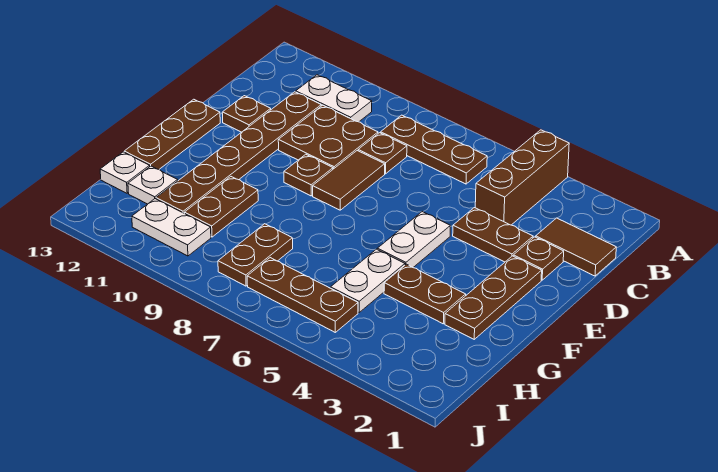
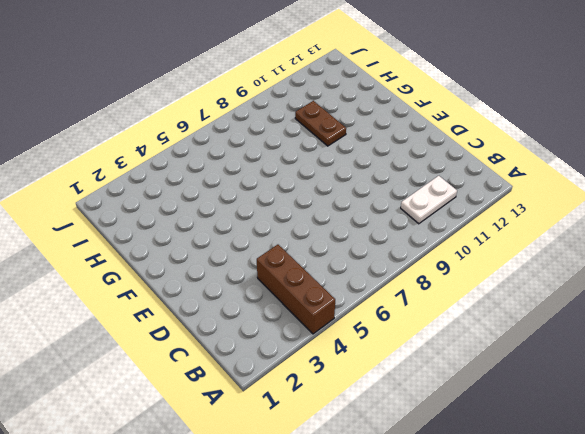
none -> brown 1x3 plate [381,115,487,184]
none -> brown 1x2 tile [536,218,616,276]
none -> brown 1x1 plate [358,133,407,174]

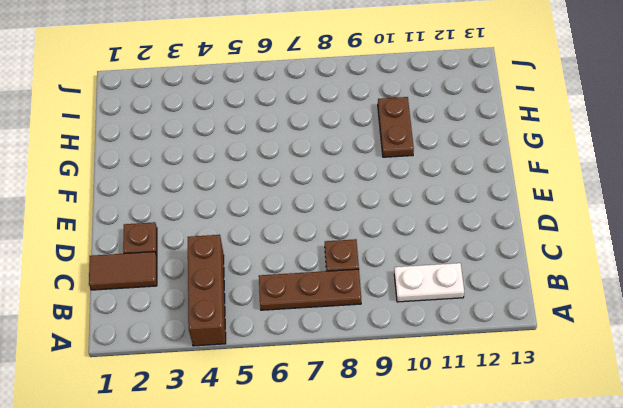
none -> brown 2x2 plate [278,105,378,169]
none -> brown 1x6 plate [156,92,321,213]
none -> brown 1x2 plate [453,208,533,262]

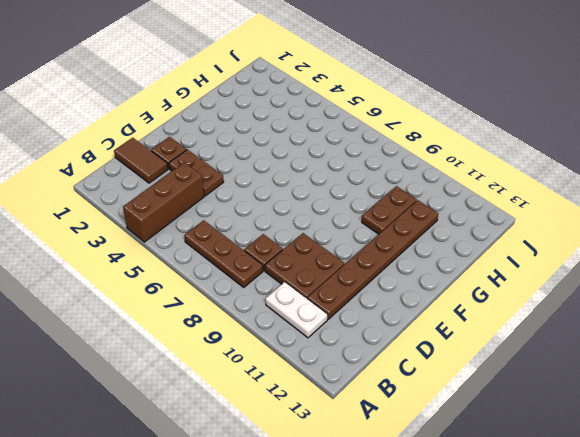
none -> brown 1x2 tile [313,151,385,210]
none -> brown 1x1 plate [222,96,271,132]
none -> brown 1x3 plate [445,256,542,339]

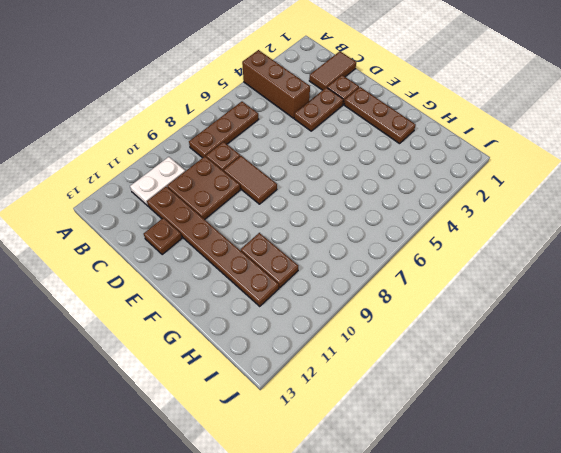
none -> white 1x2 plate [377,212,450,267]
none -> brown 1x1 plate [284,154,333,196]
none -> brown 1x3 plate [124,99,220,169]

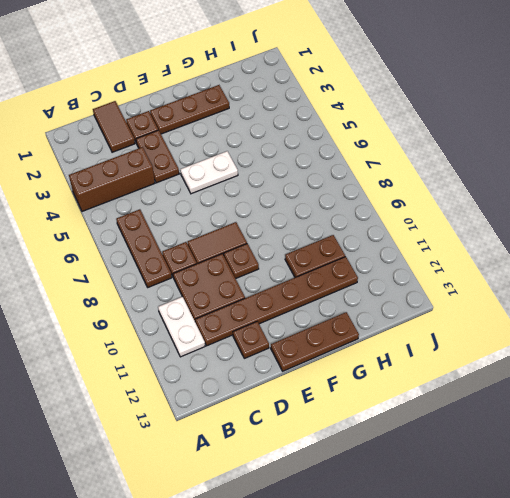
none -> brown 1x2 plate [384,264,466,324]
none -> white 1x2 plate [331,249,405,312]
none -> brown 1x2 plate [218,224,293,286]

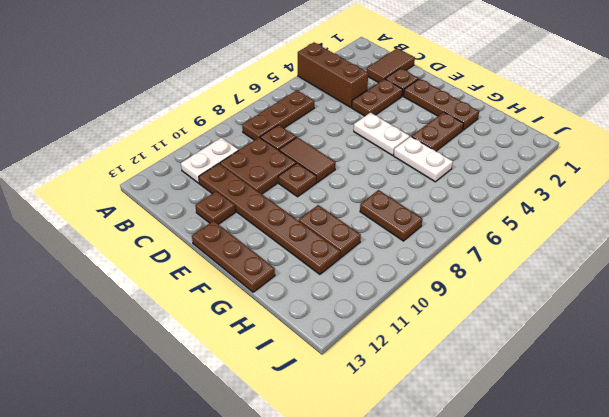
none -> white 1x1 plate [128,166,178,204]
none -> white 1x1 plate [100,152,150,193]
none -> brown 1x3 plate [247,258,358,332]

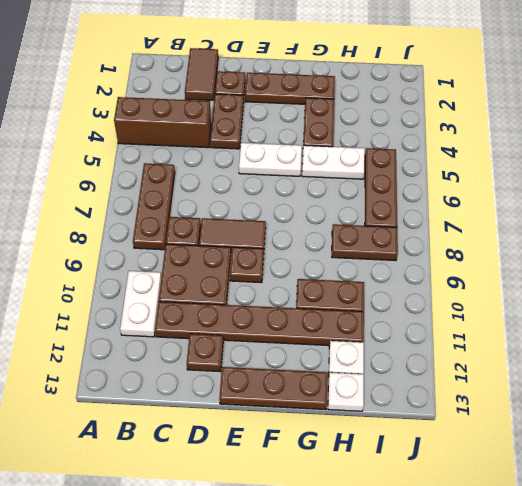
none -> white 1x2 plate [132,199,211,256]

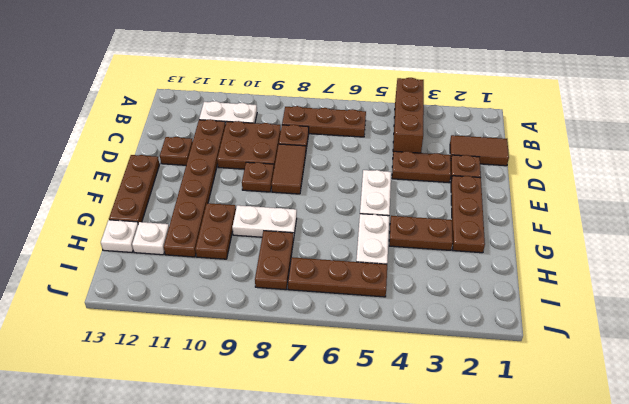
white 1x2 plate [232,205,297,239] -> white 1x2 plate moved to [132,199,211,256]

